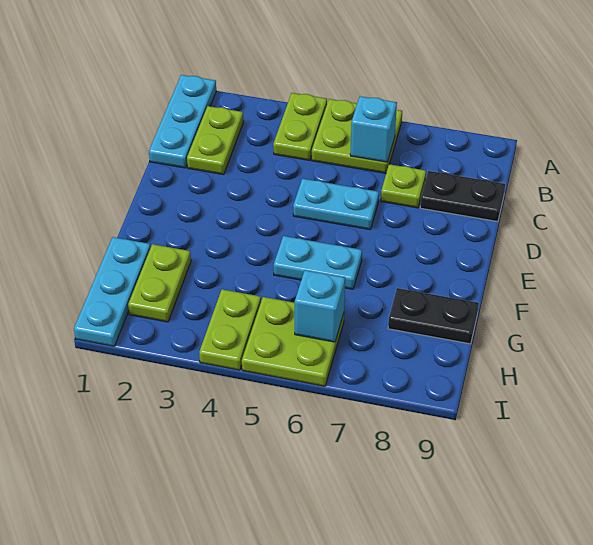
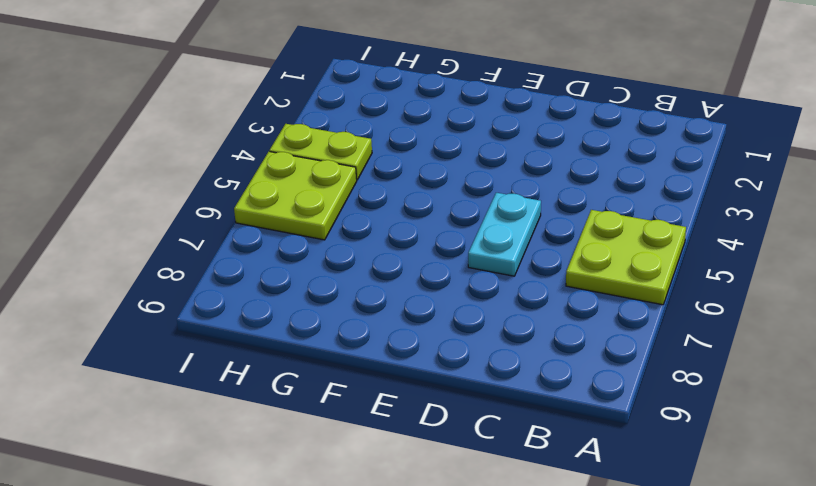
none -> cyan 1x3 plate [149,75,216,168]
none -> lime 1x2 plate [273,93,327,160]
none -> lime 1x2 plate [187,106,243,175]

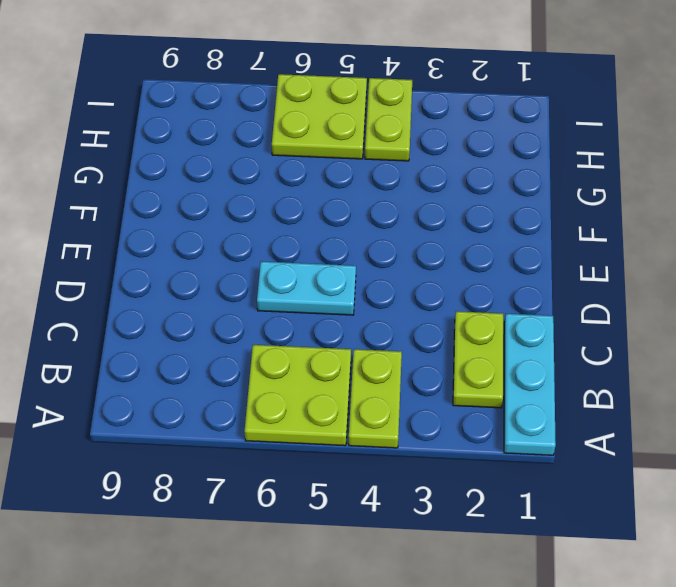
none -> lime 1x1 plate [381,164,426,208]
none -> black 1x2 plate [420,171,505,222]
none -> cyan 1x2 plate [274,236,362,289]

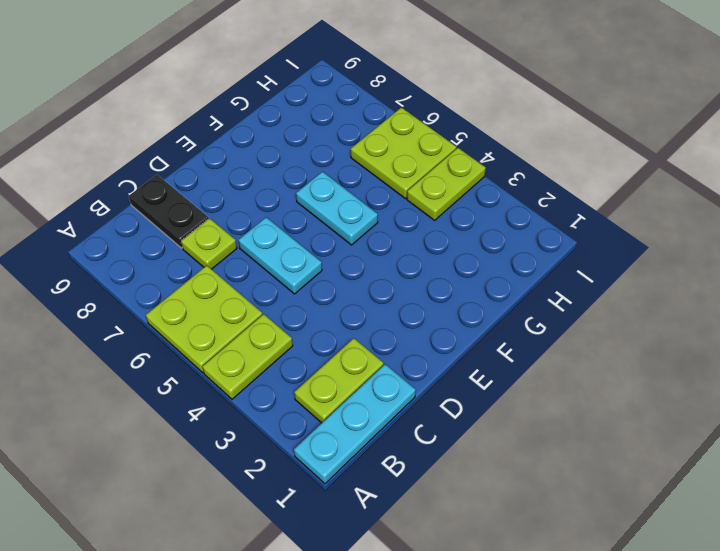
none -> cyan 1x3 plate [74,237,151,346]
none -> lime 1x2 plate [128,244,191,322]
none -> black 1x2 plate [388,288,479,344]

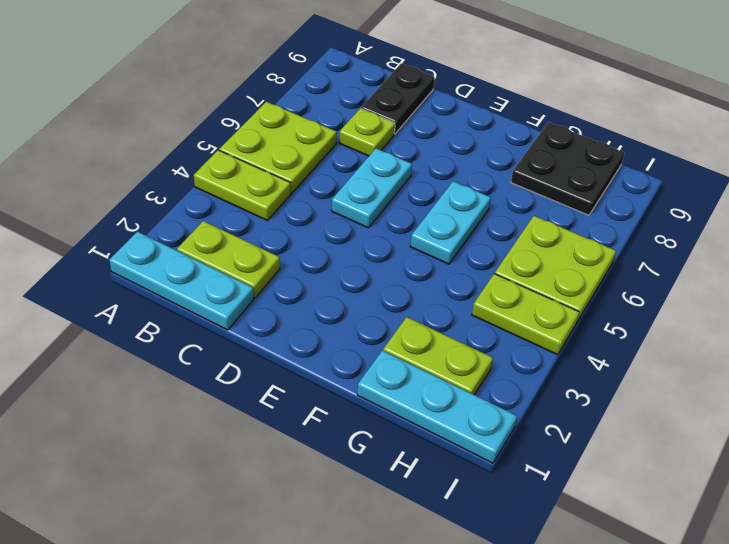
black 2x2 plate [511,122,624,215] -> black 1x2 plate [388,288,479,344]
none -> cyan 1x1 brick [350,96,397,162]
none -> cyan 1x1 brick [295,270,345,342]

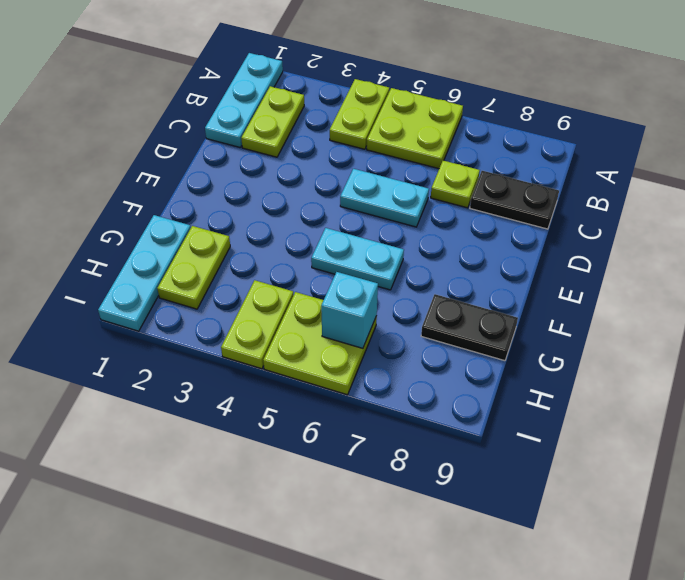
none -> cyan 1x1 brick [350,96,397,162]

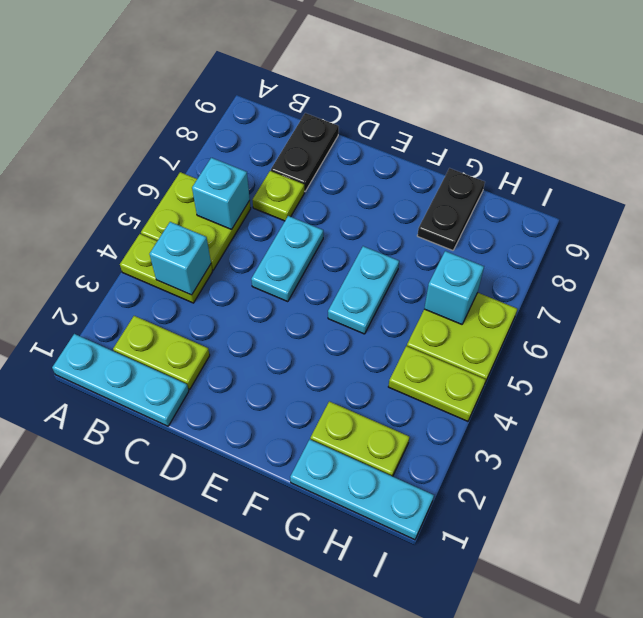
cyan 1x1 brick [150,222,211,295] -> none

